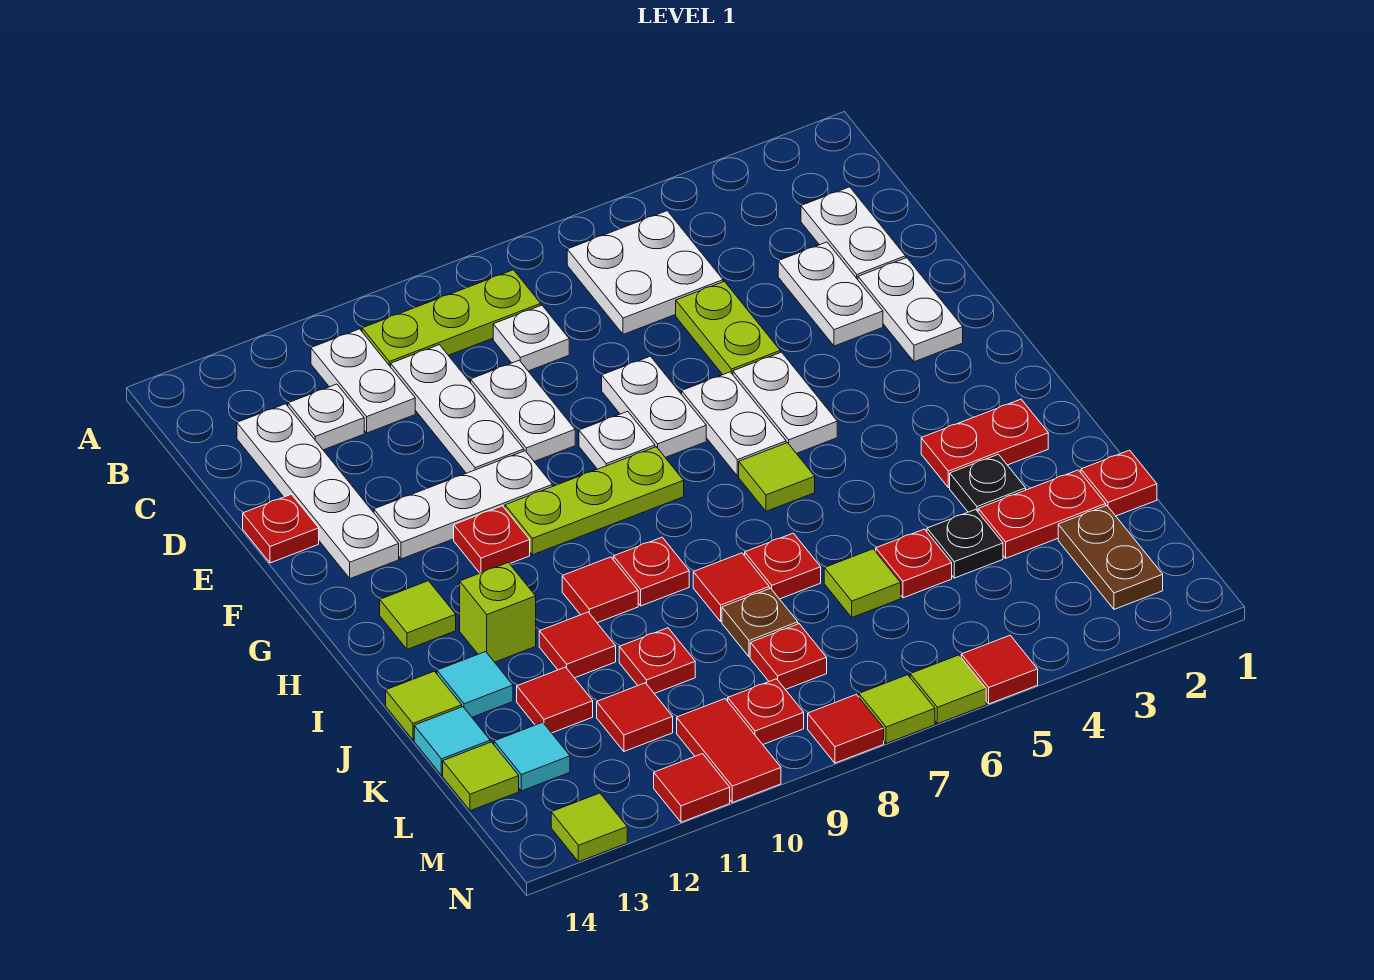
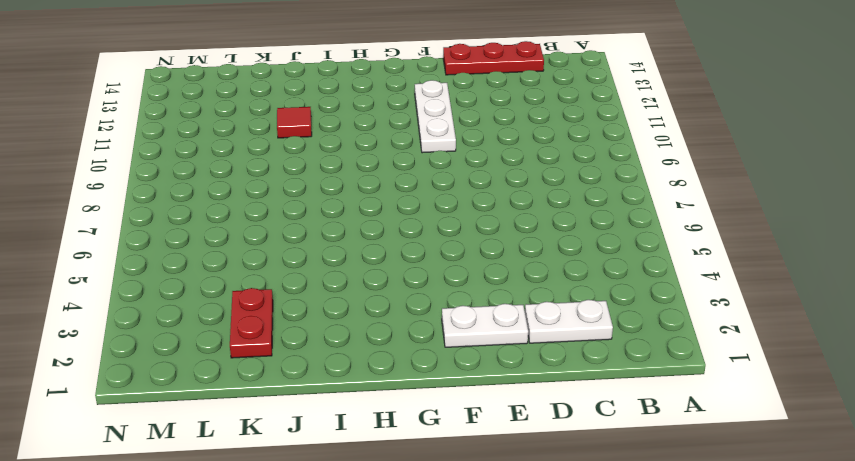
red 1x3 plate [443,41,544,75] -> red 1x1 plate [243,494,319,563]
none -> white 2x2 plate [567,211,723,334]
none -> lime 1x3 plate [362,270,541,367]
none -> white 1x2 plate [311,329,415,433]
none -> white 1x1 plate [493,305,569,371]

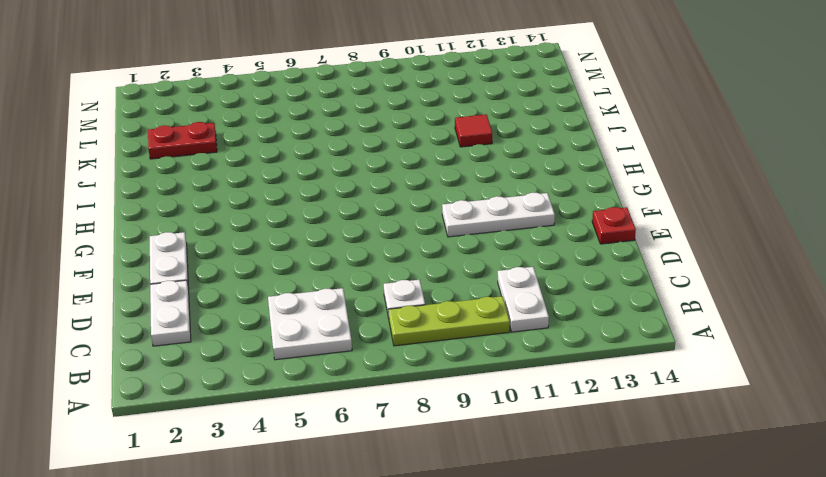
none -> white 1x3 plate [391,345,524,473]
none -> white 1x1 plate [288,384,364,450]
none -> white 1x4 plate [237,404,399,579]
none -> white 1x2 plate [778,242,883,346]

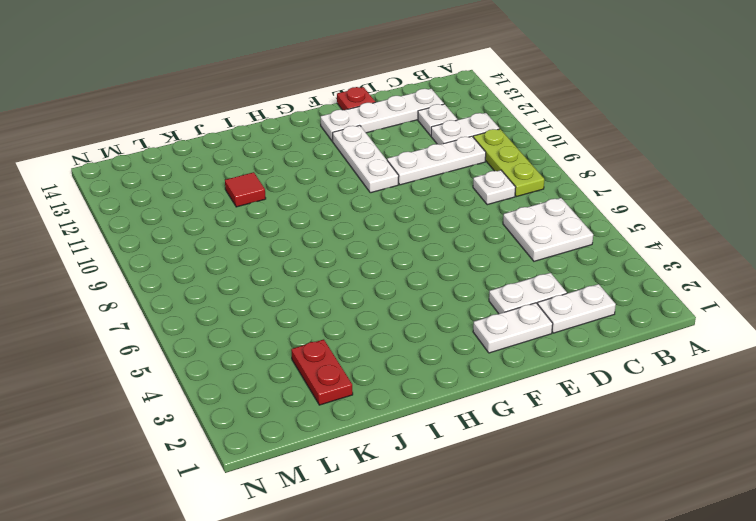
none -> lime 1x2 plate [676,281,780,375]
none -> white 1x2 plate [471,360,575,461]
none -> white 1x2 plate [602,356,706,457]
none -> white 1x2 plate [733,352,837,453]

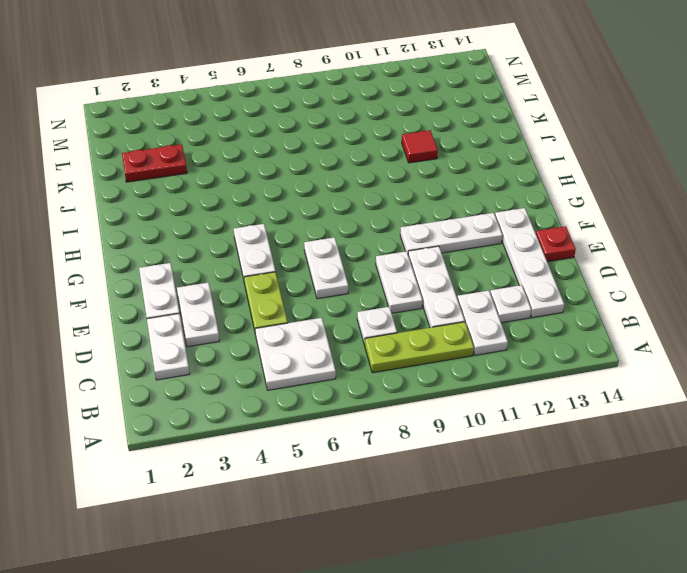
none -> white 1x2 plate [682,372,786,476]
none -> white 1x1 plate [579,411,655,469]
none -> lime 1x3 plate [505,447,684,555]
none -> red 1x1 plate [454,506,530,573]

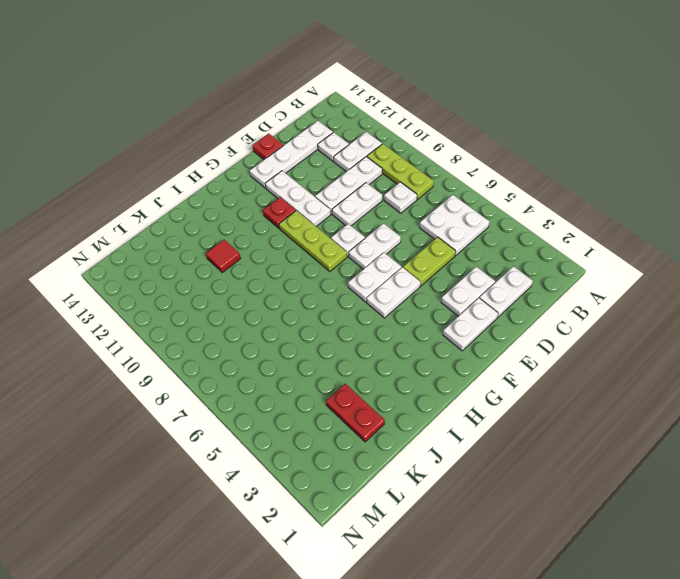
none -> lime 1x1 tile [739,443,815,511]
none -> lime 1x1 tile [380,581,456,649]
none -> red 1x2 plate [921,399,1048,488]
none -> red 1x1 plate [613,537,689,606]

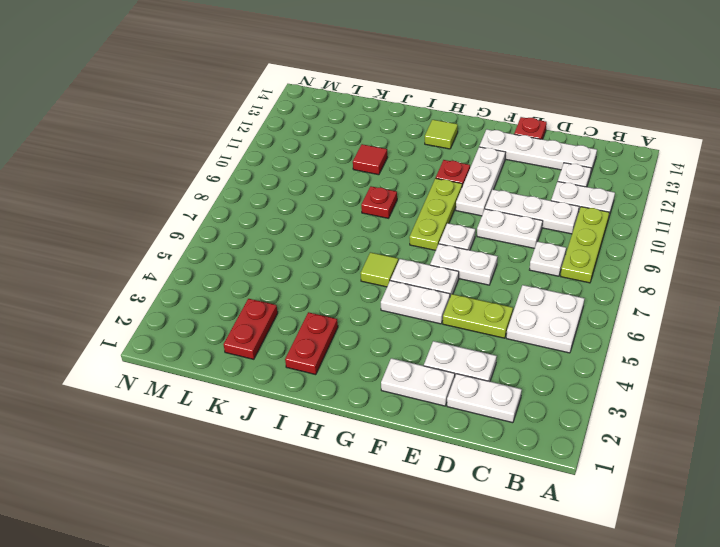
none -> red 1x1 tile [562,557,638,623]
none -> lime 1x1 brick [460,562,536,662]
none -> black 1x1 plate [950,454,1026,512]
none -> red 1x1 plate [745,533,821,599]

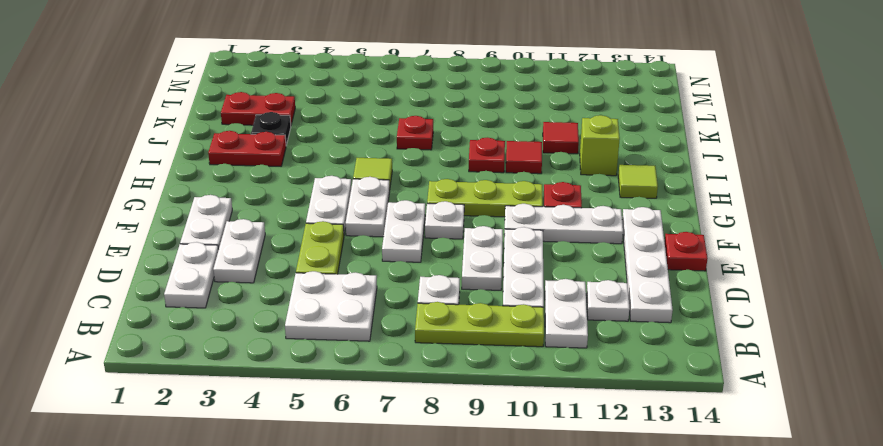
none -> red 1x1 tile [693,553,769,621]
none -> cyan 1x1 tile [437,652,513,717]
none -> lime 1x1 tile [386,671,462,740]
none -> red 1x1 plate [1081,450,1157,516]

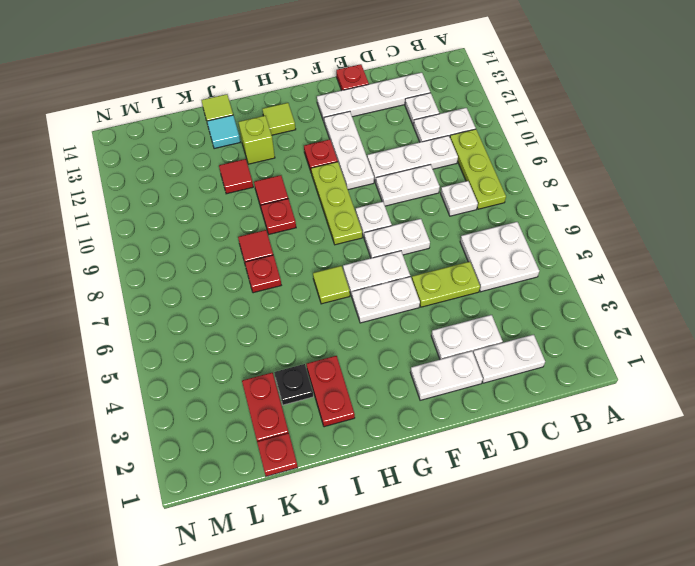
none -> black 1x1 plate [927,509,1003,578]
none -> red 1x1 plate [876,529,952,598]
none -> lime 1x1 tile [824,549,901,617]
none -> brown 1x1 plate [722,588,798,657]

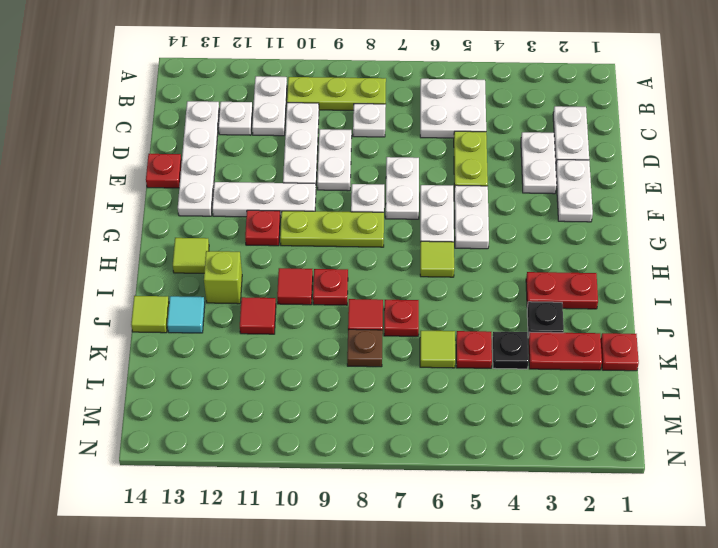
none -> red 1x1 plate [619,628,695,694]
none -> red 1x1 tile [517,667,593,733]
none -> cyan 1x1 tile [414,707,490,775]
none -> brown 1x2 plate [1058,505,1163,609]

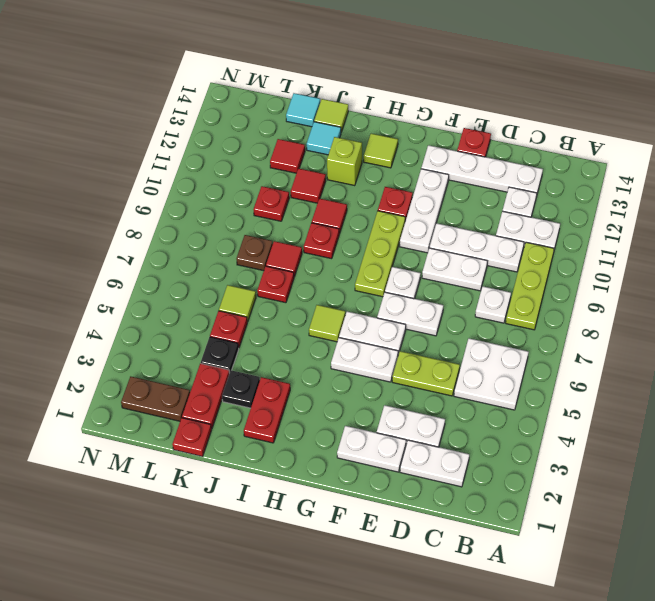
none -> red 1x1 plate [750,624,827,690]
none -> red 1x1 tile [597,683,673,751]
none -> cyan 1x1 tile [494,722,570,791]
none -> lime 1x1 tile [443,742,519,811]

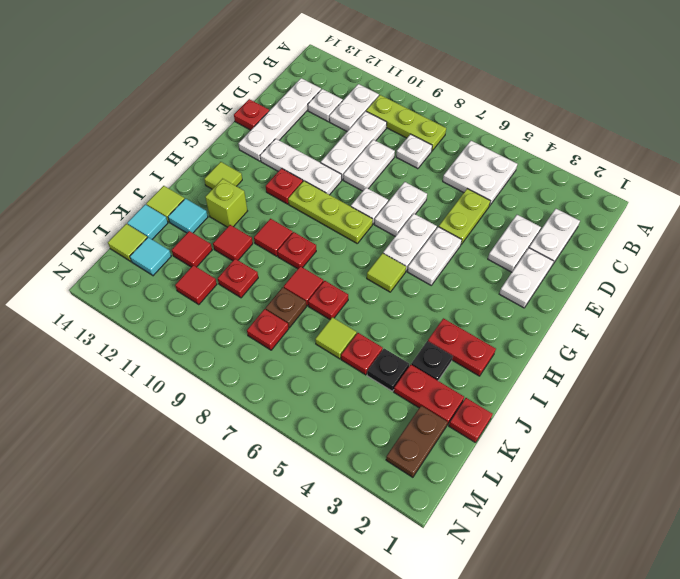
none -> red 1x1 plate [728,679,804,744]
none -> red 1x2 tile [677,699,781,803]
none -> red 1x1 tile [961,636,1038,704]
none -> lime 1x1 tile [910,655,986,724]

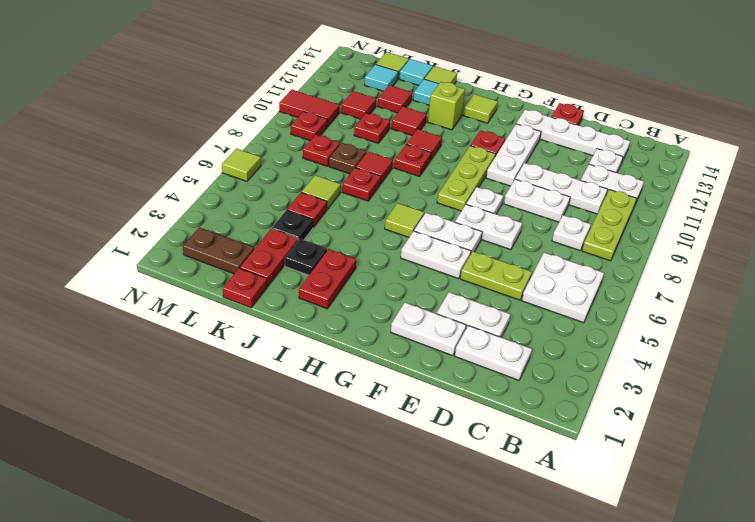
none -> red 1x1 tile [961,636,1038,704]
none -> lime 1x1 tile [859,675,935,743]
none -> red 1x1 tile [808,694,884,763]
none -> red 1x1 tile [654,754,730,822]

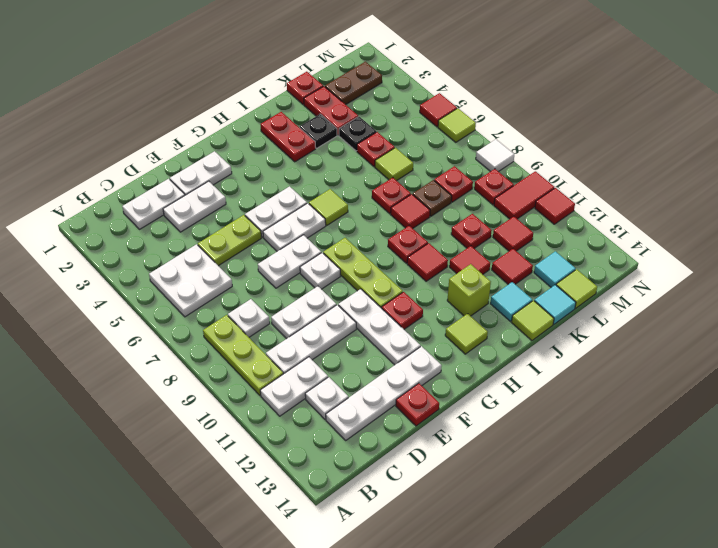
white 1x1 tile [476,139,514,172] -> red 1x1 tile [808,694,884,763]
none -> lime 1x1 tile [859,675,935,743]
none -> lime 1x1 tile [551,793,627,862]

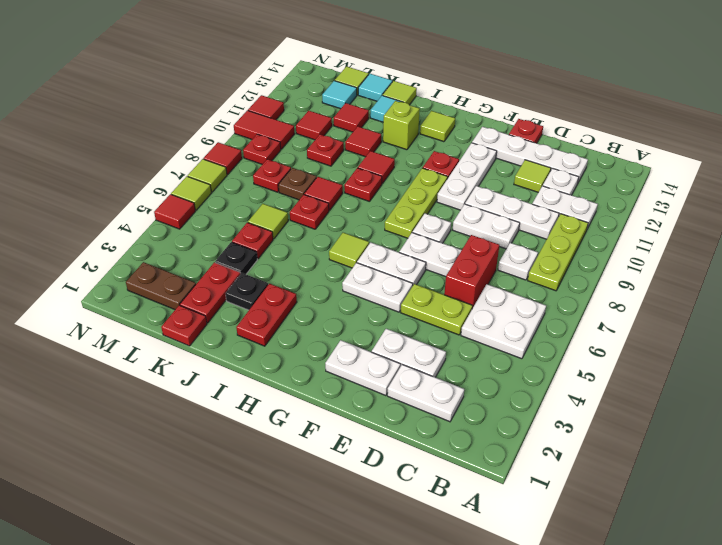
red 1x2 brick [444,235,499,308] -> none
lime 1x1 tile [514,160,551,192] -> lime 1x1 tile moved to [551,793,627,862]

